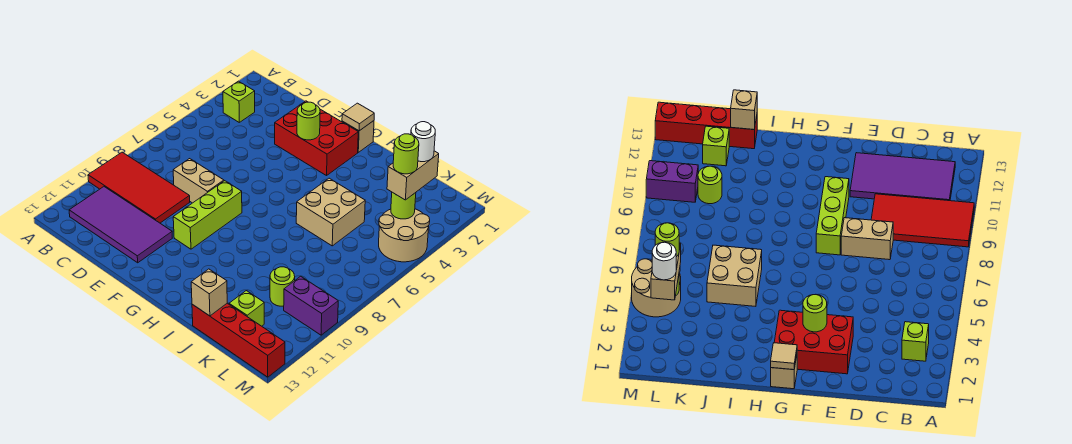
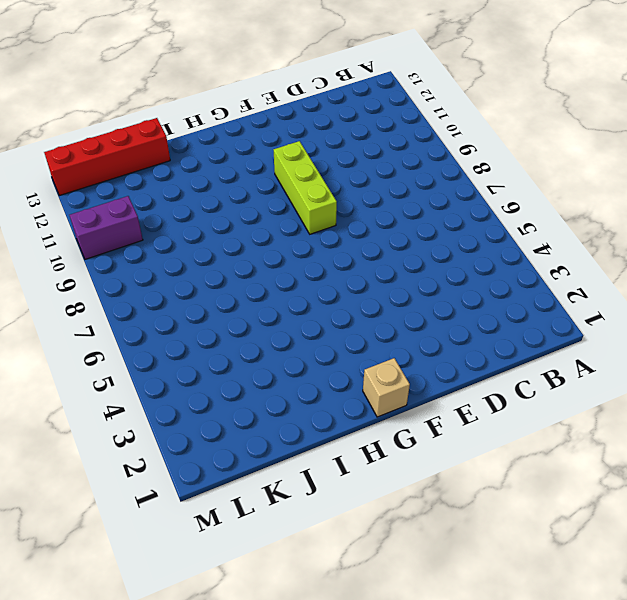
none -> red 2x4 tile [88,152,190,223]
none -> lime 1x1 brick [223,81,255,122]
none -> purple 2x4 tile [69,187,172,263]

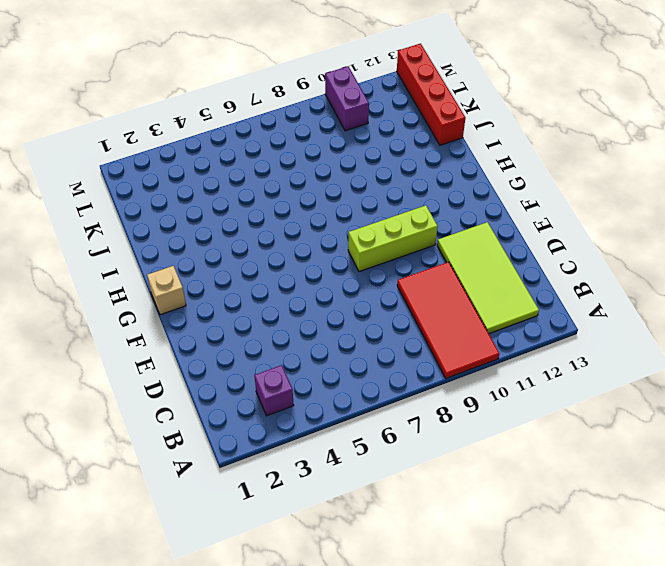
purple 1x1 brick [254,365,294,416] -> lime 1x1 brick [223,81,255,122]
lime 2x4 tile [437,222,539,334] -> purple 2x4 tile [69,187,172,263]
none -> tan 1x2 brick [173,159,224,203]
none -> red 2x3 brick [275,101,358,176]
none -> tan 2x2 brick [296,178,365,246]

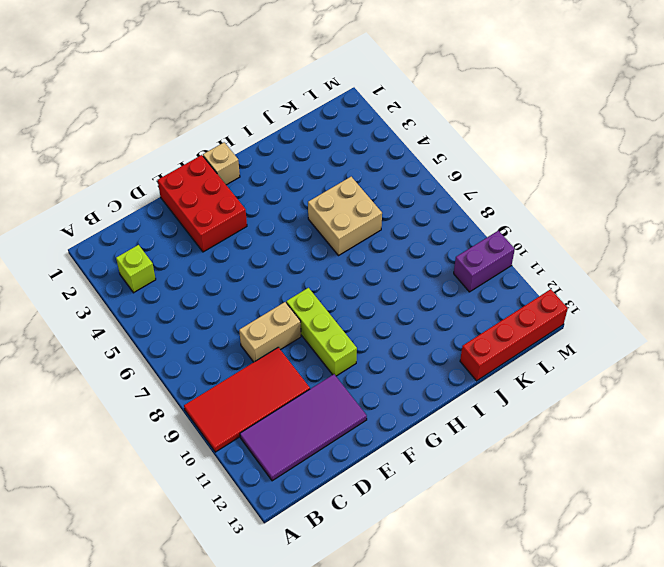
red 2x3 brick [158,155,247,252] -> red 2x3 brick turned to [275,101,358,176]
none -> lime 1x1 round brick [270,267,295,306]
none -> lime 1x1 brick [229,291,264,326]
none -> tan 2x2 round brick [379,209,430,262]

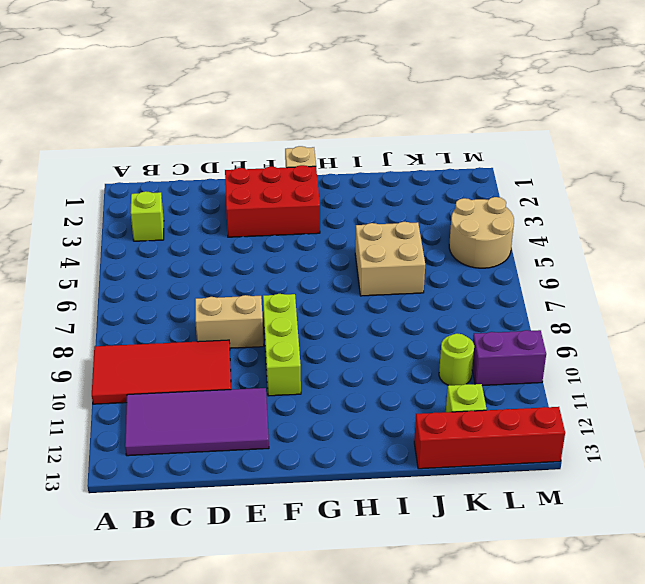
none -> lime 1x1 round brick [297,102,320,140]
none -> tan 1x1 tile [342,103,374,131]
none -> tan 1x1 brick [191,269,227,316]

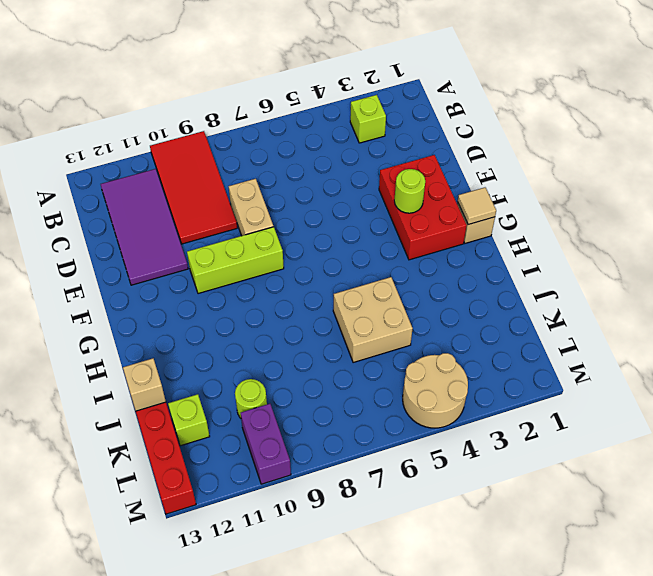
none -> lime 1x1 round brick [391,192,416,219]
none -> tan 1x2 brick [387,151,439,200]
none -> white 1x1 round brick [411,122,435,162]

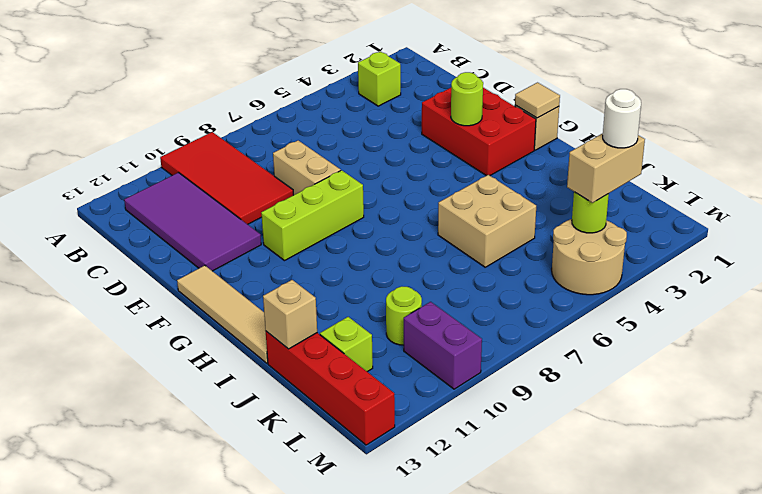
tan 1x4 tile [177,265,268,363] -> none
none -> lime 1x1 round brick [393,134,419,174]

